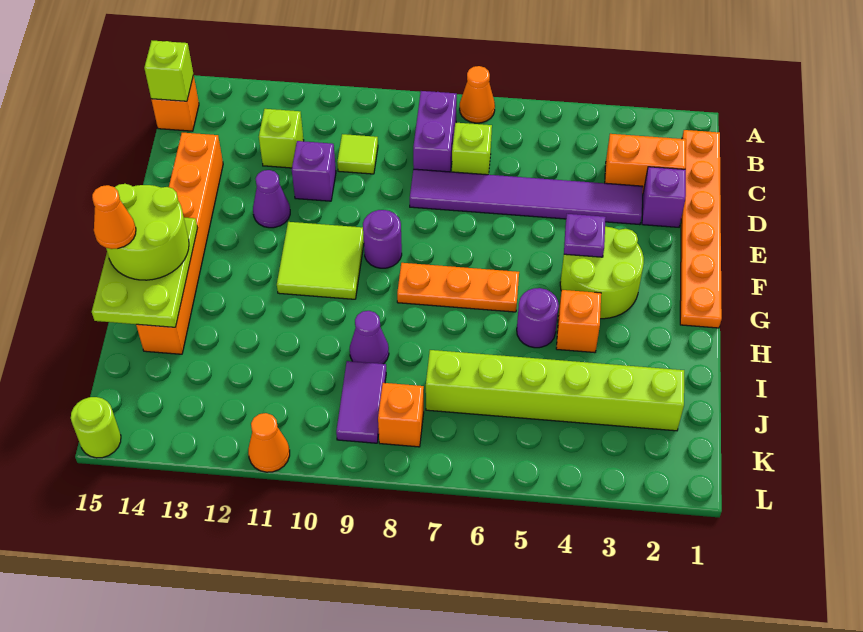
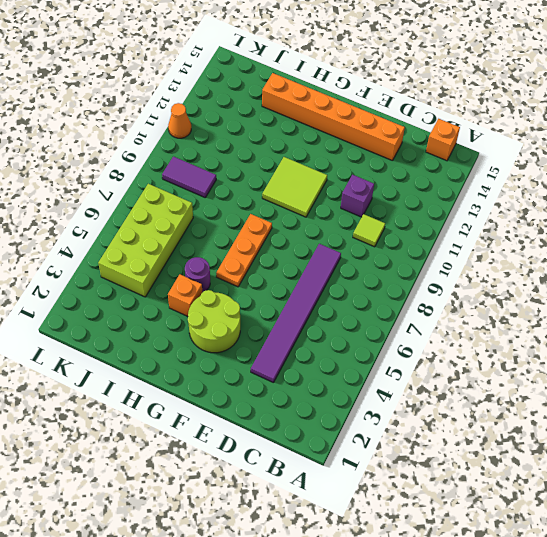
lime 2x4 brick [98,184,193,297] -> lime 1x6 brick [426,350,684,431]
none -> orange 1x1 cone [460,66,495,123]
none -> orange 1x6 plate [680,130,722,328]
none -> purple 1x2 brick [413,91,457,172]
none -> orange 1x2 brick [605,134,686,194]

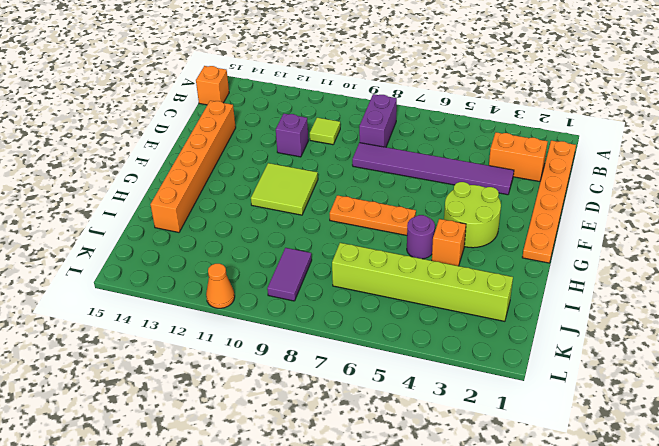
none -> orange 1x1 cone [460,66,495,123]
none -> lime 1x1 brick [452,123,492,175]
none -> lime 1x1 brick [259,109,304,168]
none -> purple 1x1 brick [642,167,686,227]

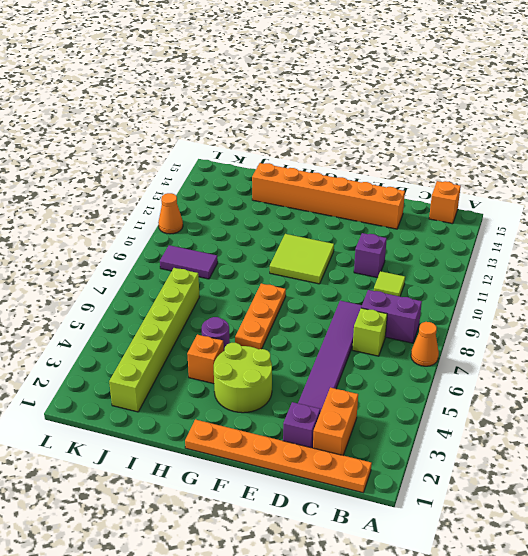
none -> lime 1x1 brick [259,109,304,168]
none -> purple 1x1 cone [253,170,290,228]
none -> purple 1x1 round brick [363,210,402,268]
none -> purple 1x1 cone [350,311,389,364]

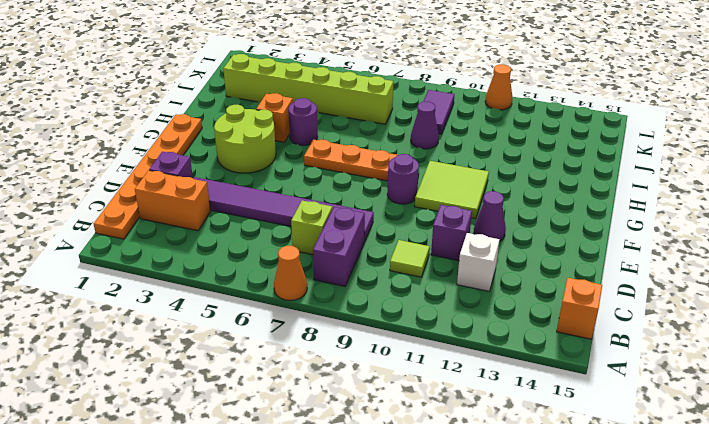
white 1x1 brick [457,233,499,291] -> lime 1x1 brick [259,109,304,168]
none -> orange 1x6 brick [136,133,223,354]
none -> orange 1x1 brick [378,383,424,447]
none -> lime 1x1 round brick [71,397,121,458]
none -> lime 1x1 brick [144,41,193,101]

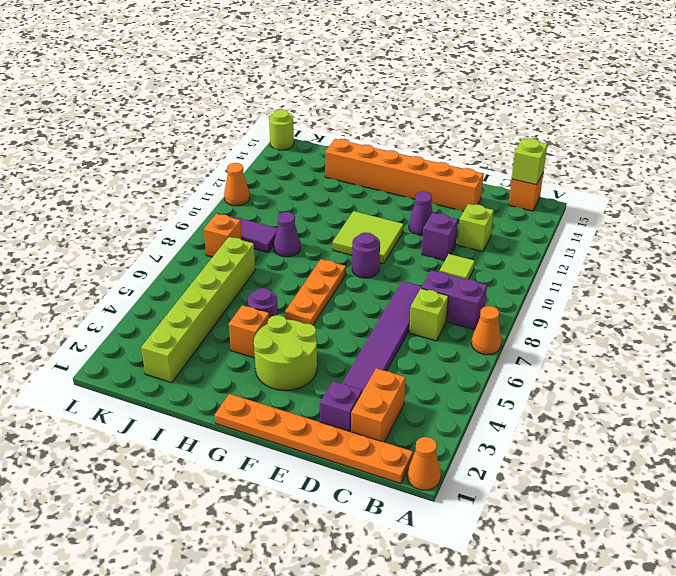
orange 1x1 cone [407,437,441,490] -> orange 1x1 cone moved to [92,185,136,249]
none -> purple 1x1 plate [564,214,606,257]
none -> lime 2x3 plate [92,218,198,327]
none -> lime 2x2 round brick [106,184,189,280]

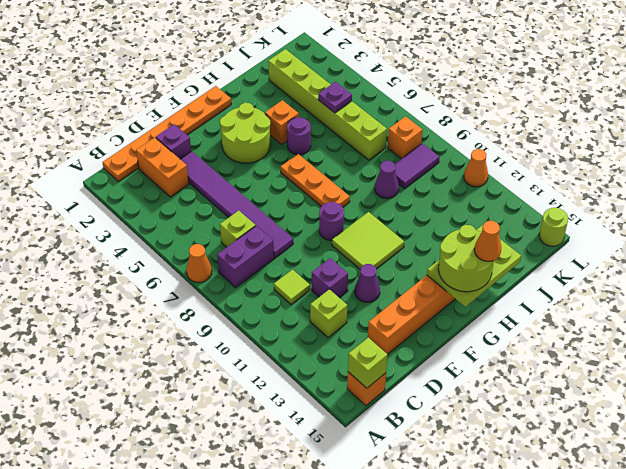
purple 1x1 plate [318,82,352,113] -> purple 1x1 plate moved to [564,214,606,257]

